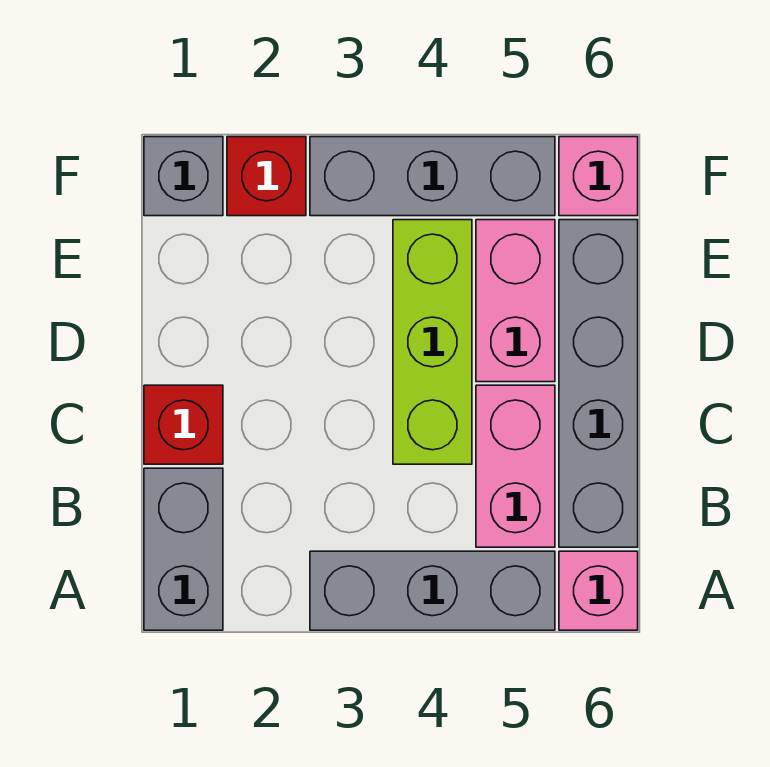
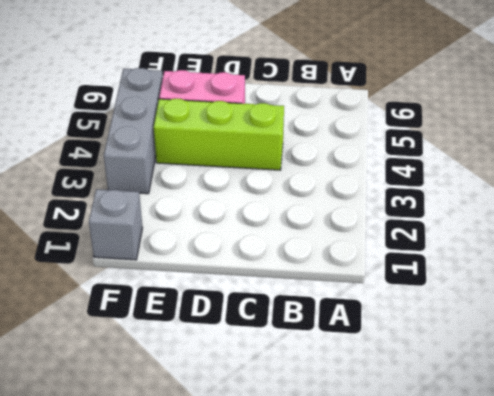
none -> grey 1x2 brick [144,468,223,630]
none -> grey 1x3 brick [310,551,555,630]
none -> pink 1x1 brick [559,551,638,630]

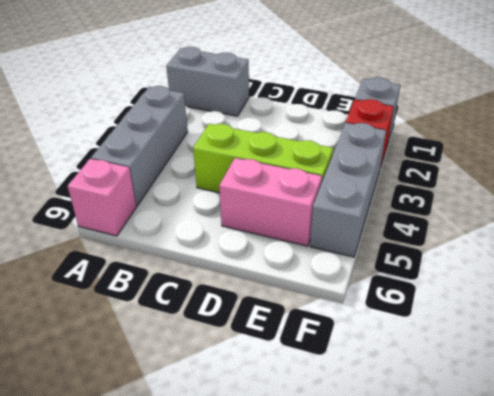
none -> pink 1x2 brick [476,385,555,547]
none -> grey 1x4 brick [559,220,638,547]
none -> red 1x1 brick [144,385,223,464]

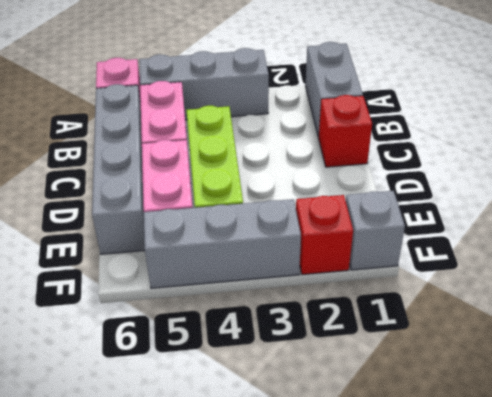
none -> pink 1x1 brick [559,137,638,216]

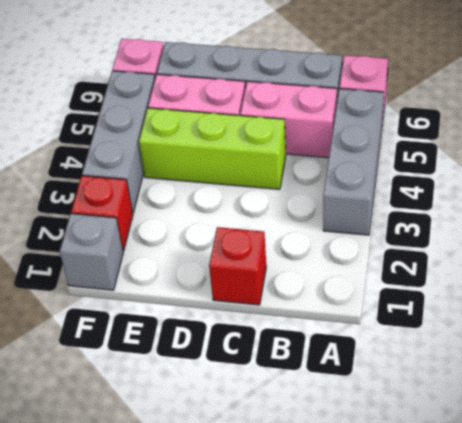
none -> grey 1x2 brick [144,468,223,630]

